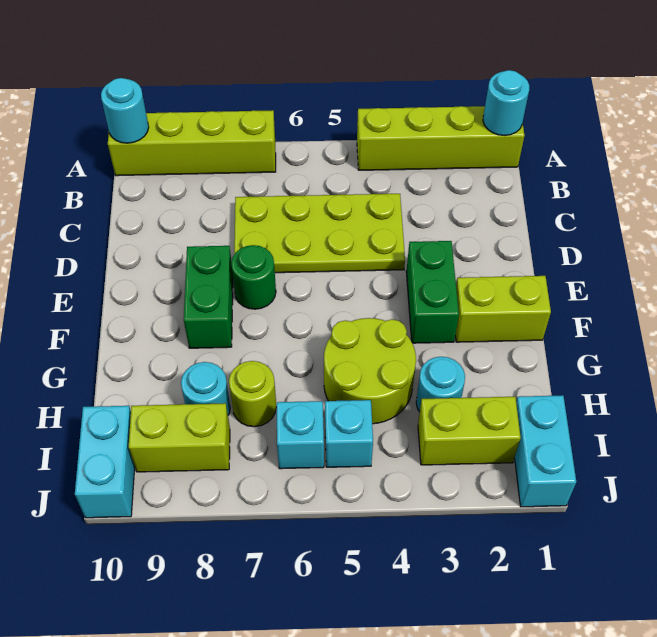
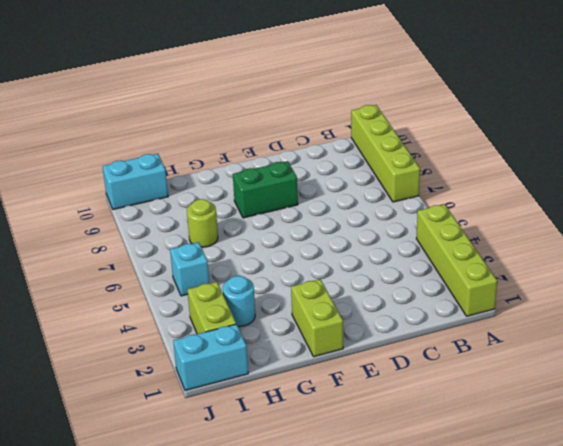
none -> lime 2x4 plate [234,194,405,273]
none -> green 1x2 brick [406,241,459,343]
none -> green 1x1 round brick [231,245,276,309]

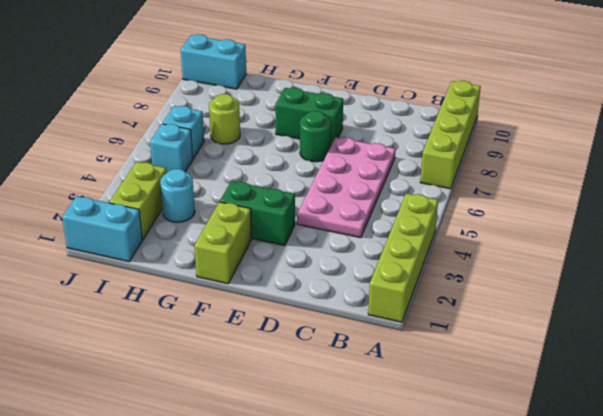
pink 2x4 plate [297,137,396,238] -> lime 2x4 plate [234,194,405,273]
none -> lime 2x2 round brick [324,318,416,424]
none -> cyan 1x1 round brick [181,362,230,415]
none -> lime 1x2 brick [129,403,230,472]

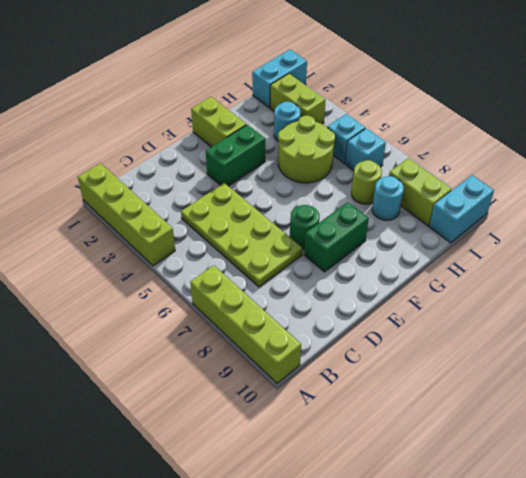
none -> cyan 1x1 round brick [483,70,529,135]
none -> cyan 1x1 round brick [101,78,149,143]

